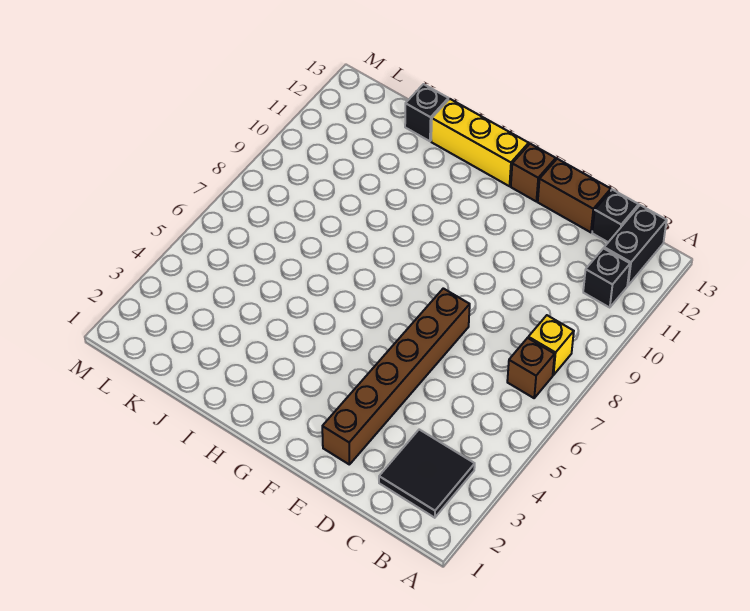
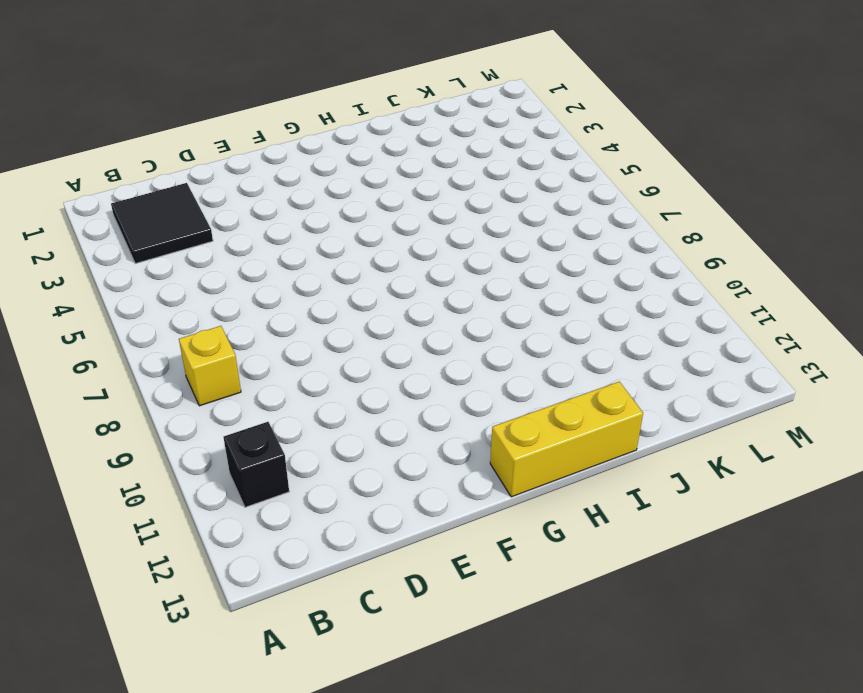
none -> brown 1x1 brick [507,338,555,398]
none -> black 1x2 brick [604,205,667,285]

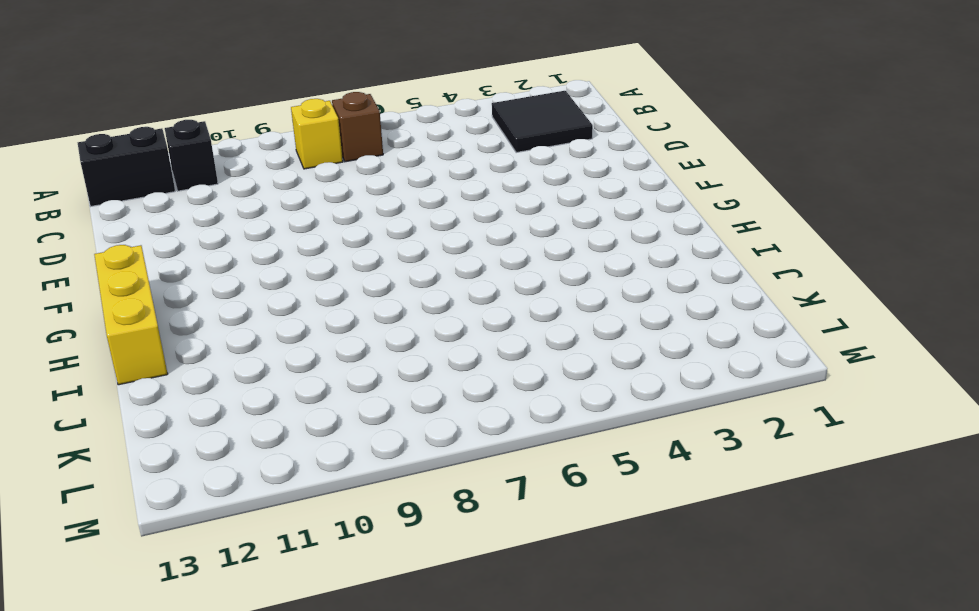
none -> black 1x1 brick [592,190,639,242]
none -> brown 1x2 brick [538,159,611,232]

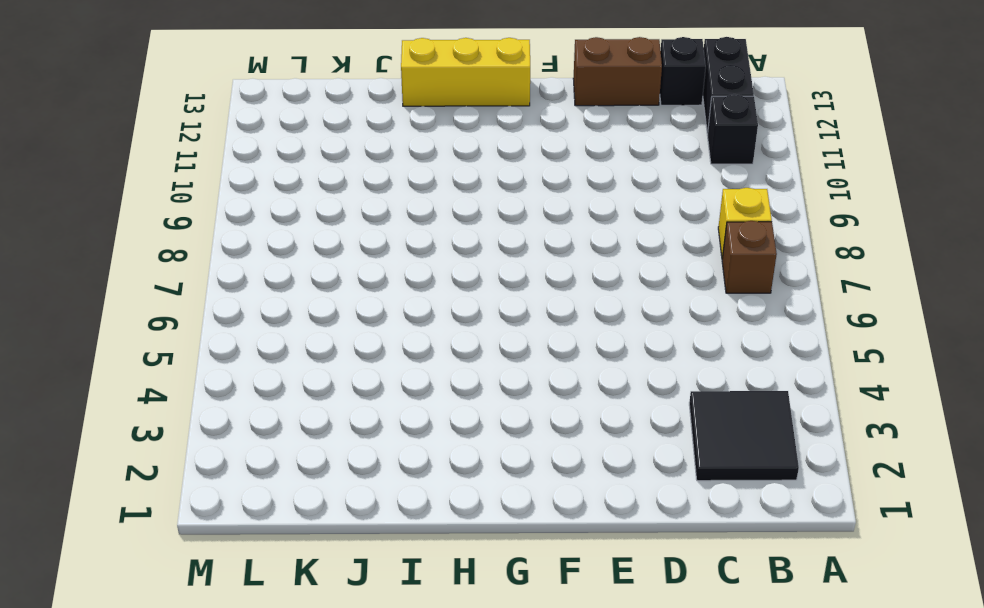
none -> brown 1x6 brick [322,288,470,465]
none -> brown 1x1 brick [511,144,556,201]

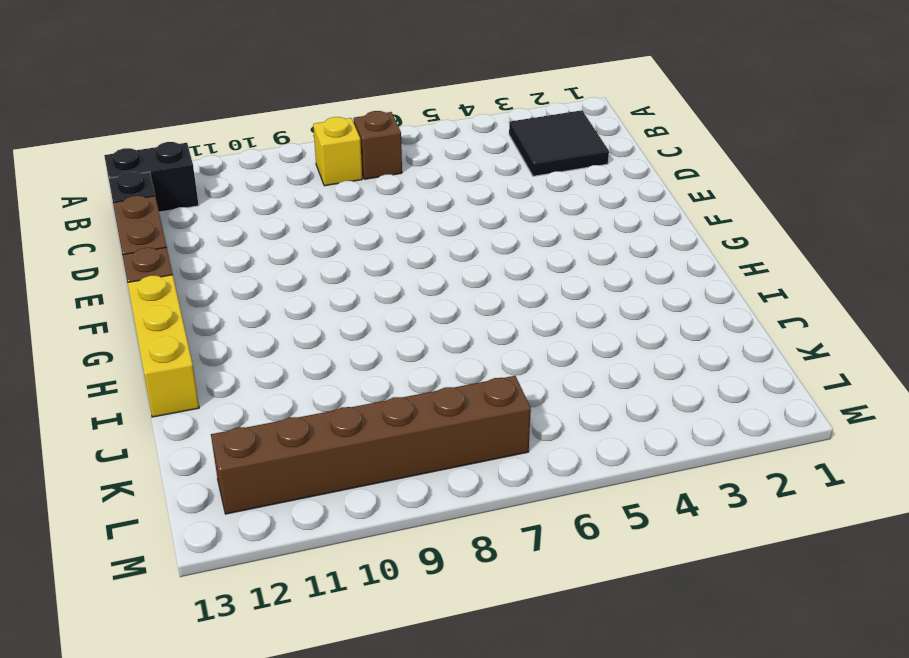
brown 1x6 brick [211,376,531,514] -> brown 1x6 brick moved to [322,288,470,465]
none -> black 1x1 brick [583,248,630,308]
none -> black 1x1 brick [405,84,448,141]

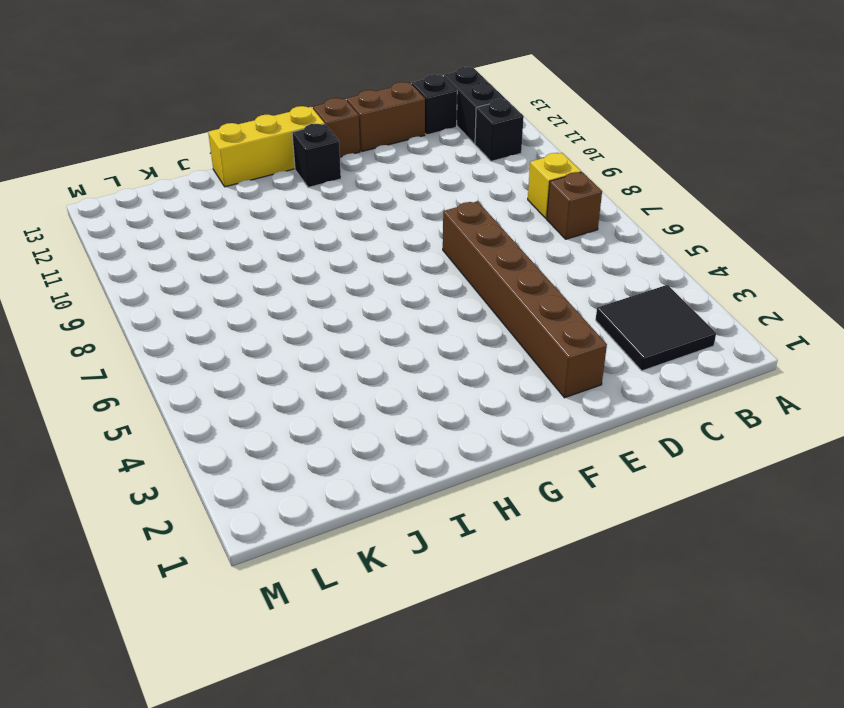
black 1x1 brick [292,124,341,188] -> black 1x1 brick moved to [405,84,448,141]

